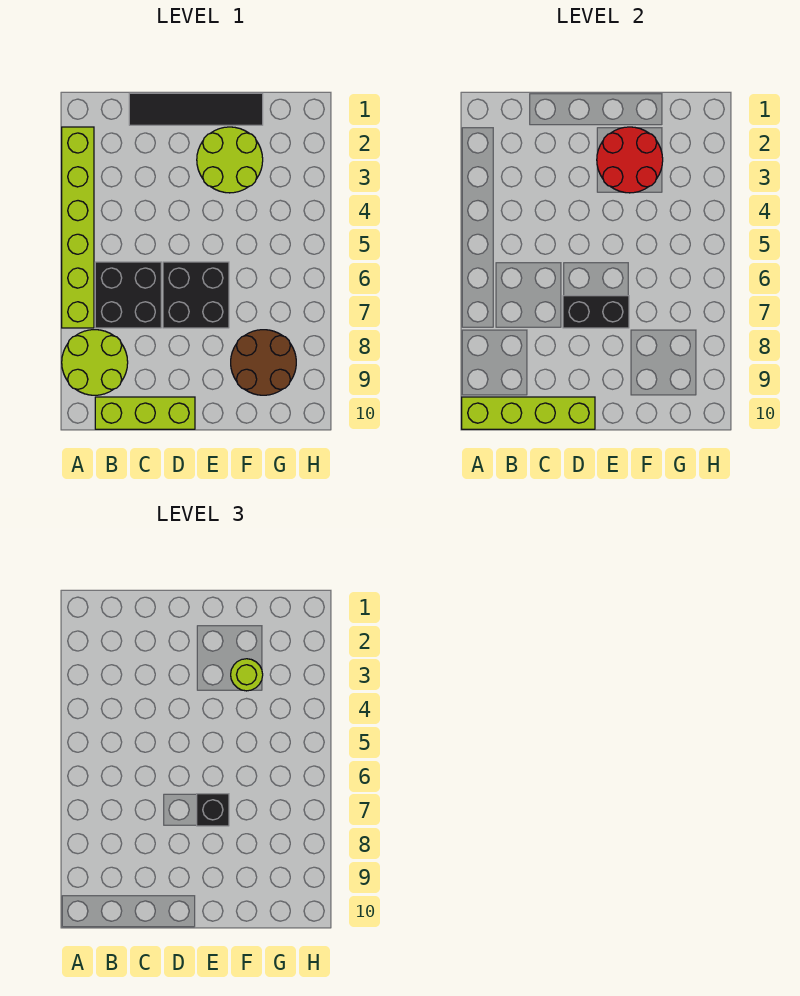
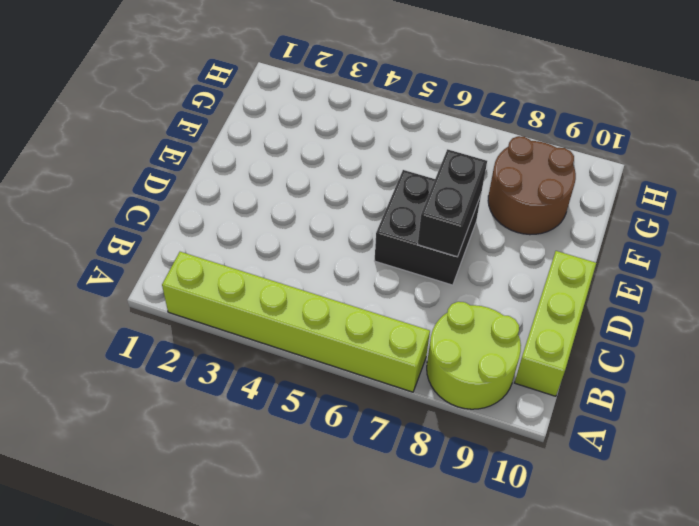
none -> black 2x2 brick [95,262,161,328]
none -> black 1x4 tile [129,93,263,125]
none -> lime 2x2 round brick [197,127,263,193]

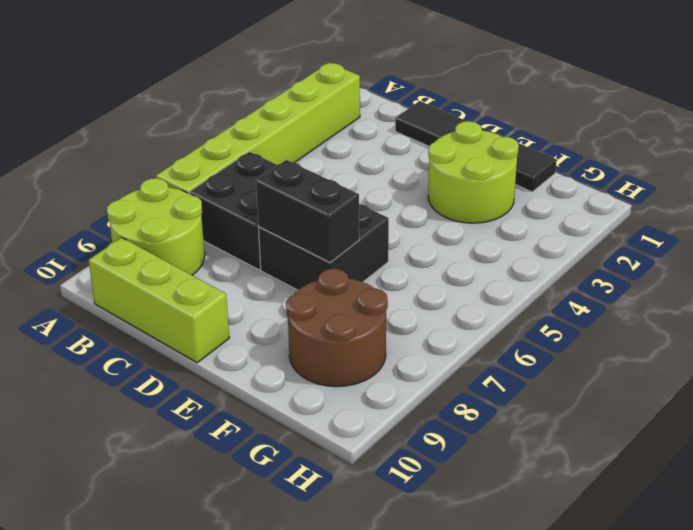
none -> lime 1x4 brick [462,397,595,429]
none -> red 2x2 round brick [597,127,663,193]
none -> black 1x1 brick [197,794,229,826]

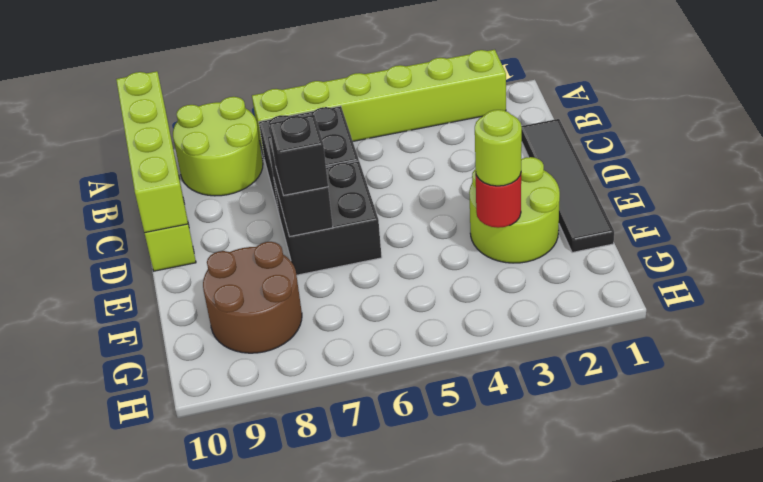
red 1x1 round brick [476,174,521,228] -> red 2x2 round brick [597,127,663,193]

